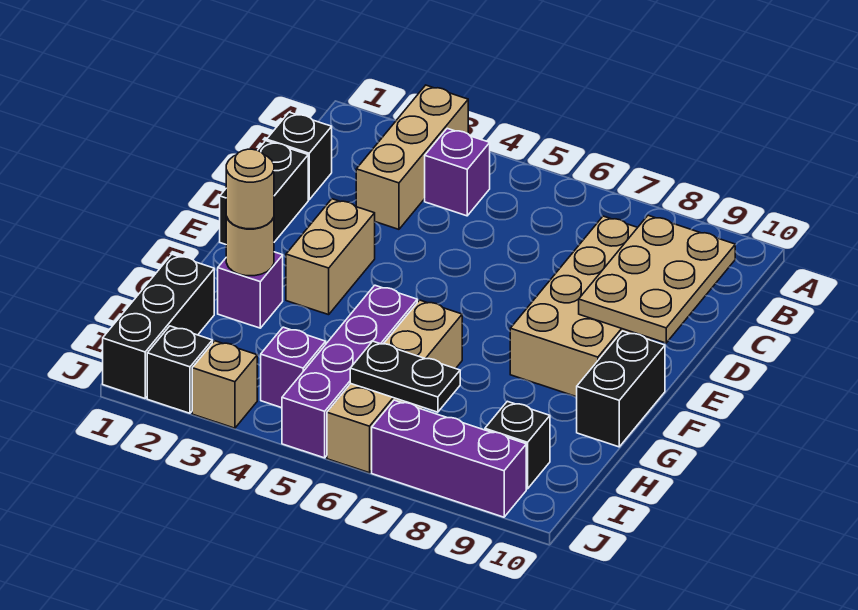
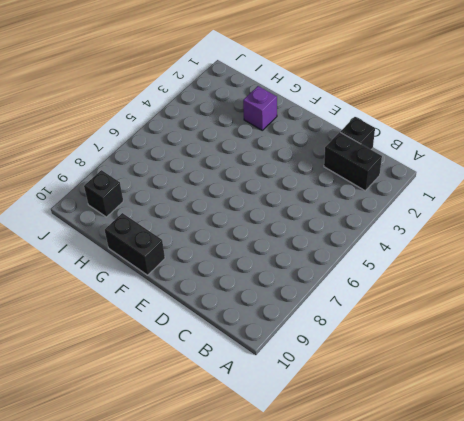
black 1x2 brick [324,132,382,191] -> black 1x2 brick moved to [220,141,308,244]
none -> tan 1x3 brick [356,85,468,229]
none -> purple 1x1 brick [425,128,490,216]
none -> tan 2x4 brick [510,216,652,397]

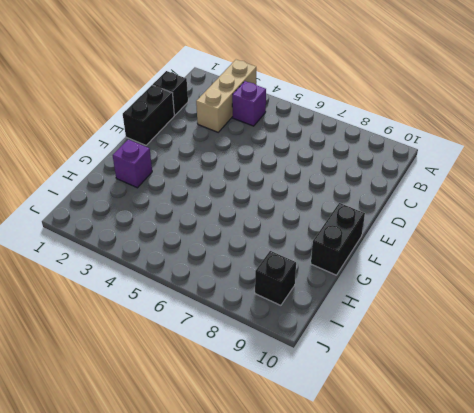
none -> tan 2x4 brick [510,216,652,397]
none -> tan 1x2 brick [286,199,375,315]
none -> purple 1x4 brick [282,285,417,458]

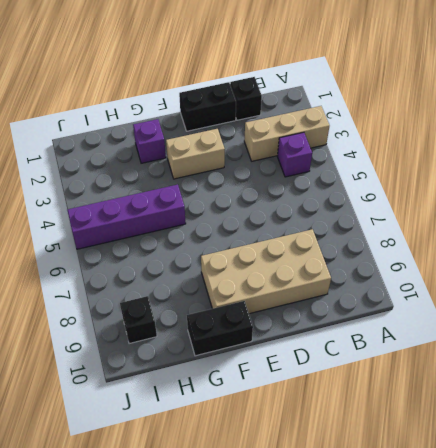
none -> tan 1x4 brick [327,300,462,473]
none -> black 1x3 brick [103,254,214,398]
none -> purple 1x1 brick [261,327,326,408]

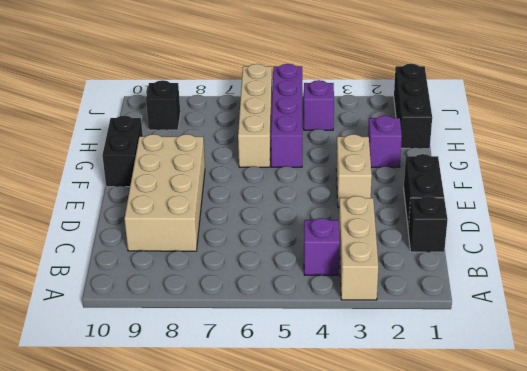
none -> black 1x1 brick [147,326,212,413]
none -> tan 1x1 brick [192,341,257,428]
none -> purple 1x3 brick [372,400,526,517]

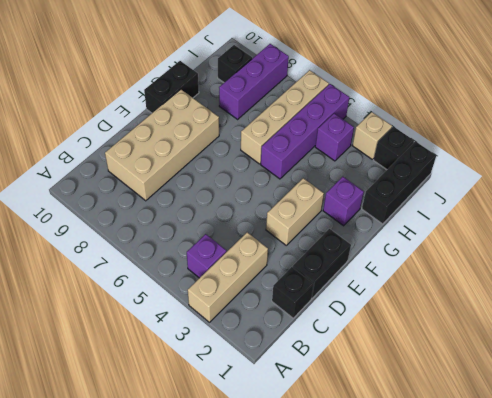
purple 1x3 brick [219,44,289,119] -> purple 1x3 brick turned to [372,400,526,517]
none -> tan 2x3 plate [579,215,735,343]
none -> tan 1x1 round brick [226,216,274,276]
none -> black 1x2 plate [350,341,460,412]

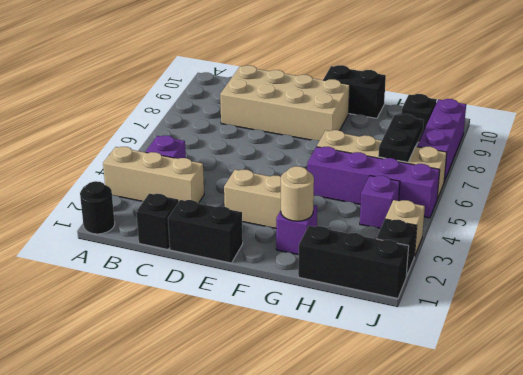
black 1x1 round brick [80,181,115,234] -> none
none -> tan 2x3 plate [579,215,735,343]
none -> tan 1x1 round brick [226,149,274,229]

